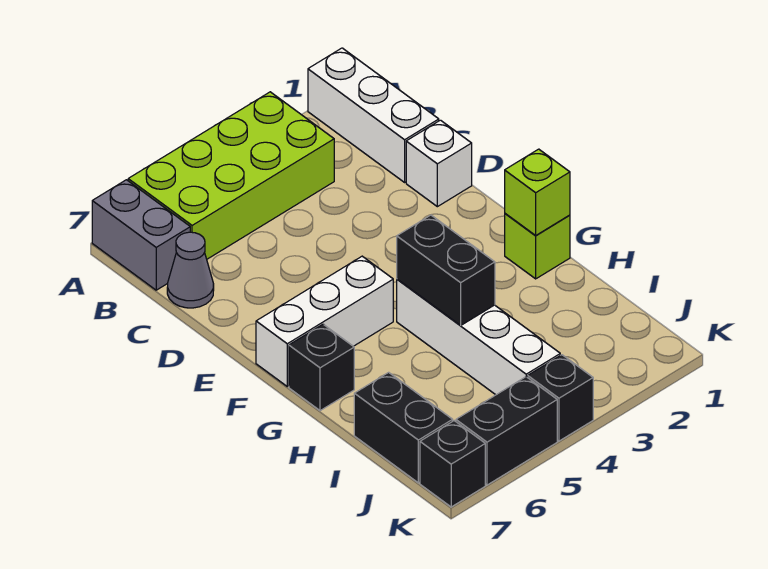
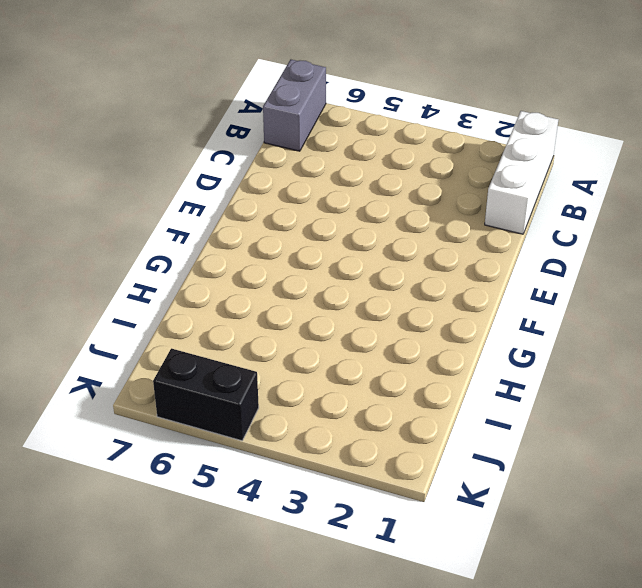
none -> lime 2x4 brick [128,92,334,259]
none -> grey 1x1 cone [167,232,214,308]
none -> white 1x1 brick [406,120,472,207]

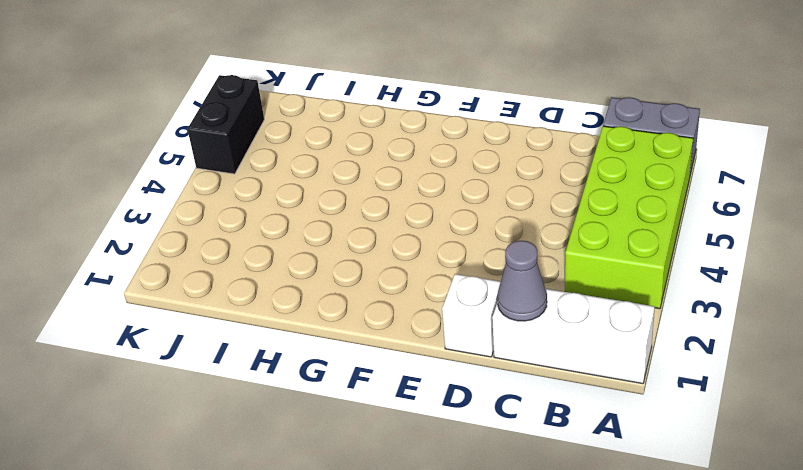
grey 1x1 cone [497,241,547,321] -> grey 1x1 cone moved to [167,232,214,308]
none -> white 1x3 brick [256,256,393,386]
none -> lime 1x1 brick [505,214,570,279]
none -> white 1x4 brick [397,279,560,395]

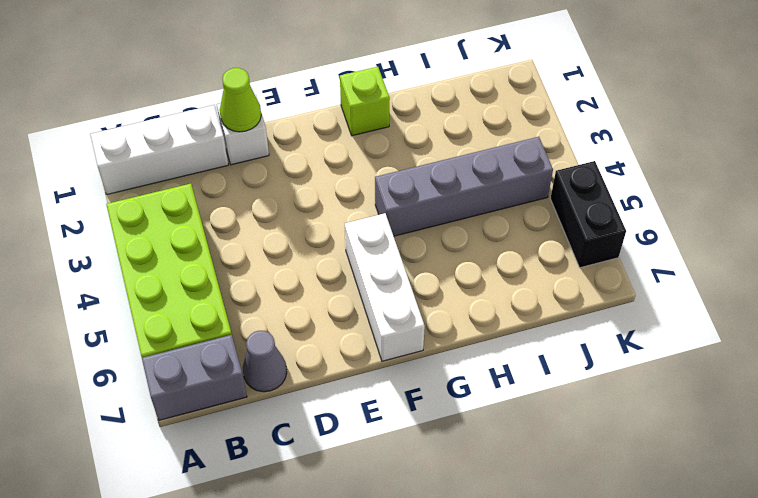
lime 1x1 cone [220,68,261,132] -> none
grey 1x4 brick [375,137,553,236] -> white 1x4 brick [397,279,560,395]
none -> black 1x1 brick [289,324,354,411]
none -> black 1x2 brick [354,372,453,483]
none -> black 1x1 brick [528,355,593,441]

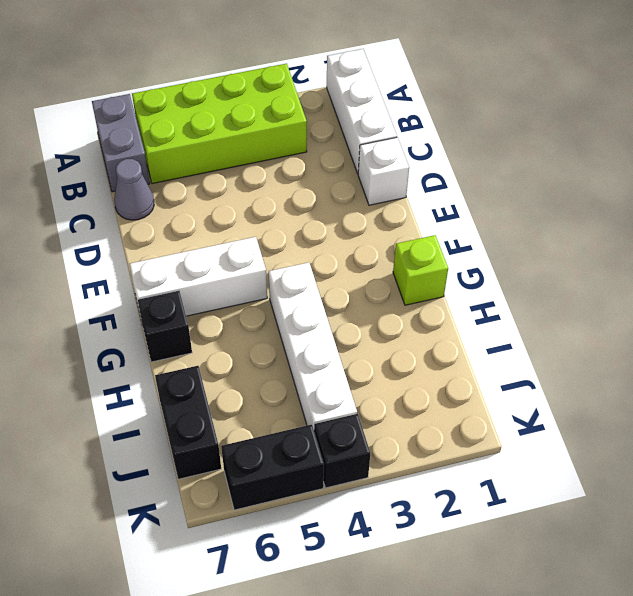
none -> black 1x1 brick [420,421,485,507]
none -> lime 1x1 brick [505,149,570,236]
none -> black 1x2 brick [397,215,495,326]

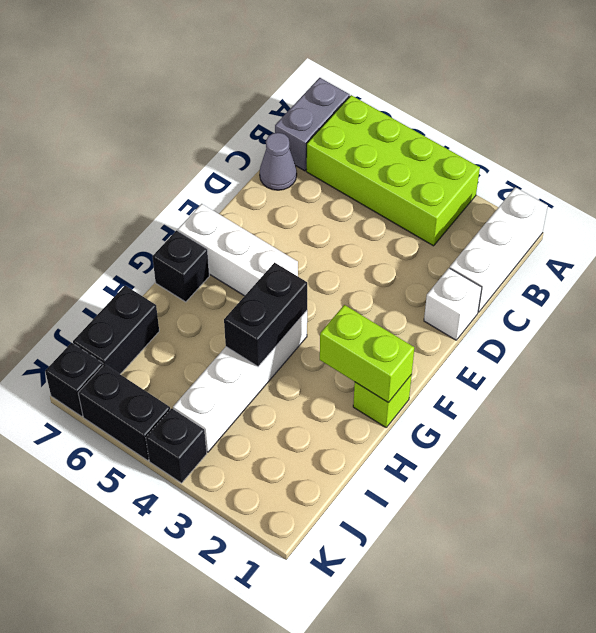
lime 1x2 brick [320,305,414,403] -> lime 1x1 brick [505,149,570,236]

